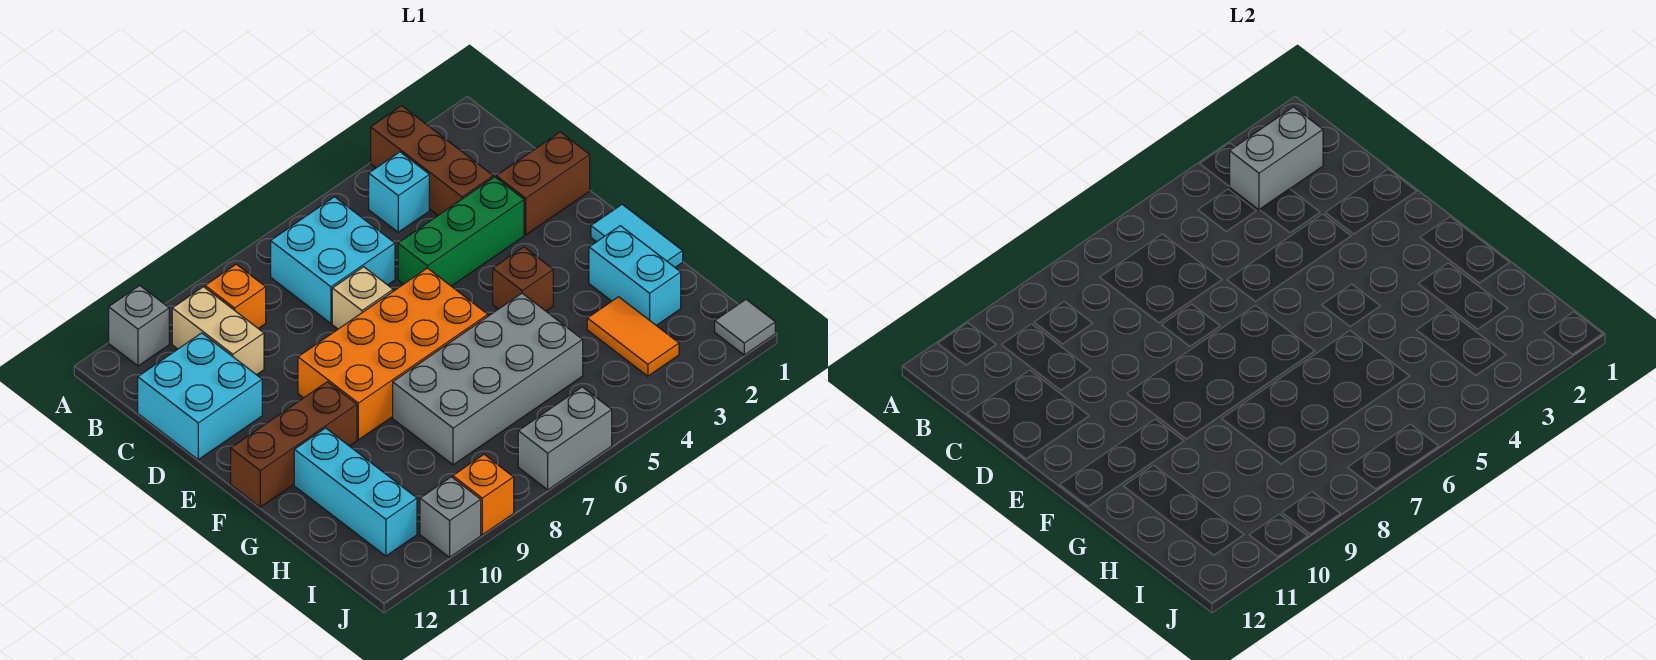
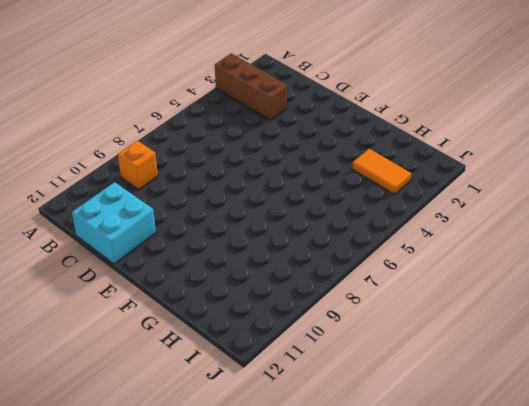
none -> grey 1x1 brick [109,285,169,366]
none -> cyan 1x1 brick [369,152,429,232]
none -> cyan 2x2 brick [271,197,395,323]

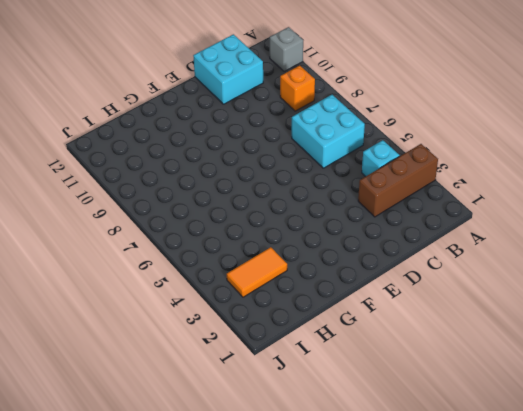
none -> tan 1x2 brick [172,287,264,375]
none -> brown 1x2 brick [496,132,590,235]
none -> green 1x3 brick [398,177,524,286]

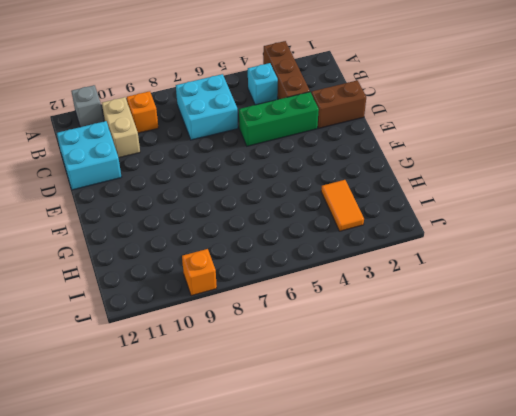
none -> tan 1x1 brick [332,267,393,329]
none -> orange 2x4 brick [298,268,488,440]
none -> cyan 1x2 tile [591,204,683,267]

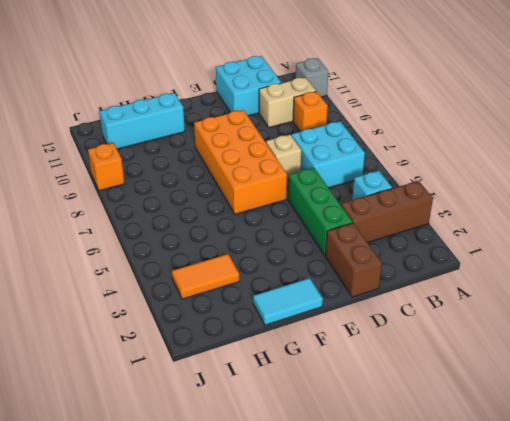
none -> brown 1x1 brick [493,247,553,311]
none -> brown 1x3 brick [231,382,357,507]
none -> cyan 1x2 brick [589,226,681,326]

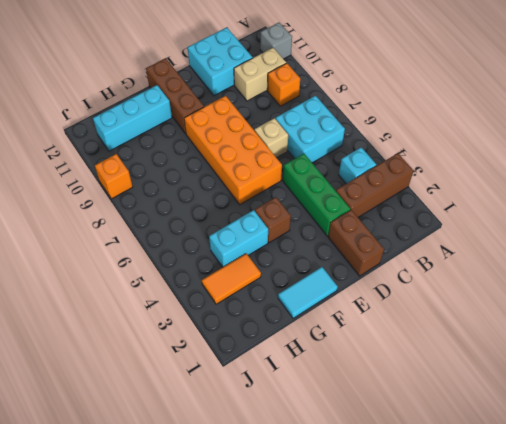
cyan 1x2 brick [209,210,268,267] -> cyan 1x2 brick moved to [589,226,681,326]
none -> grey 2x4 brick [393,293,583,465]
none -> grey 1x1 tile [715,300,775,355]
none -> grey 1x2 brick [518,387,612,490]

